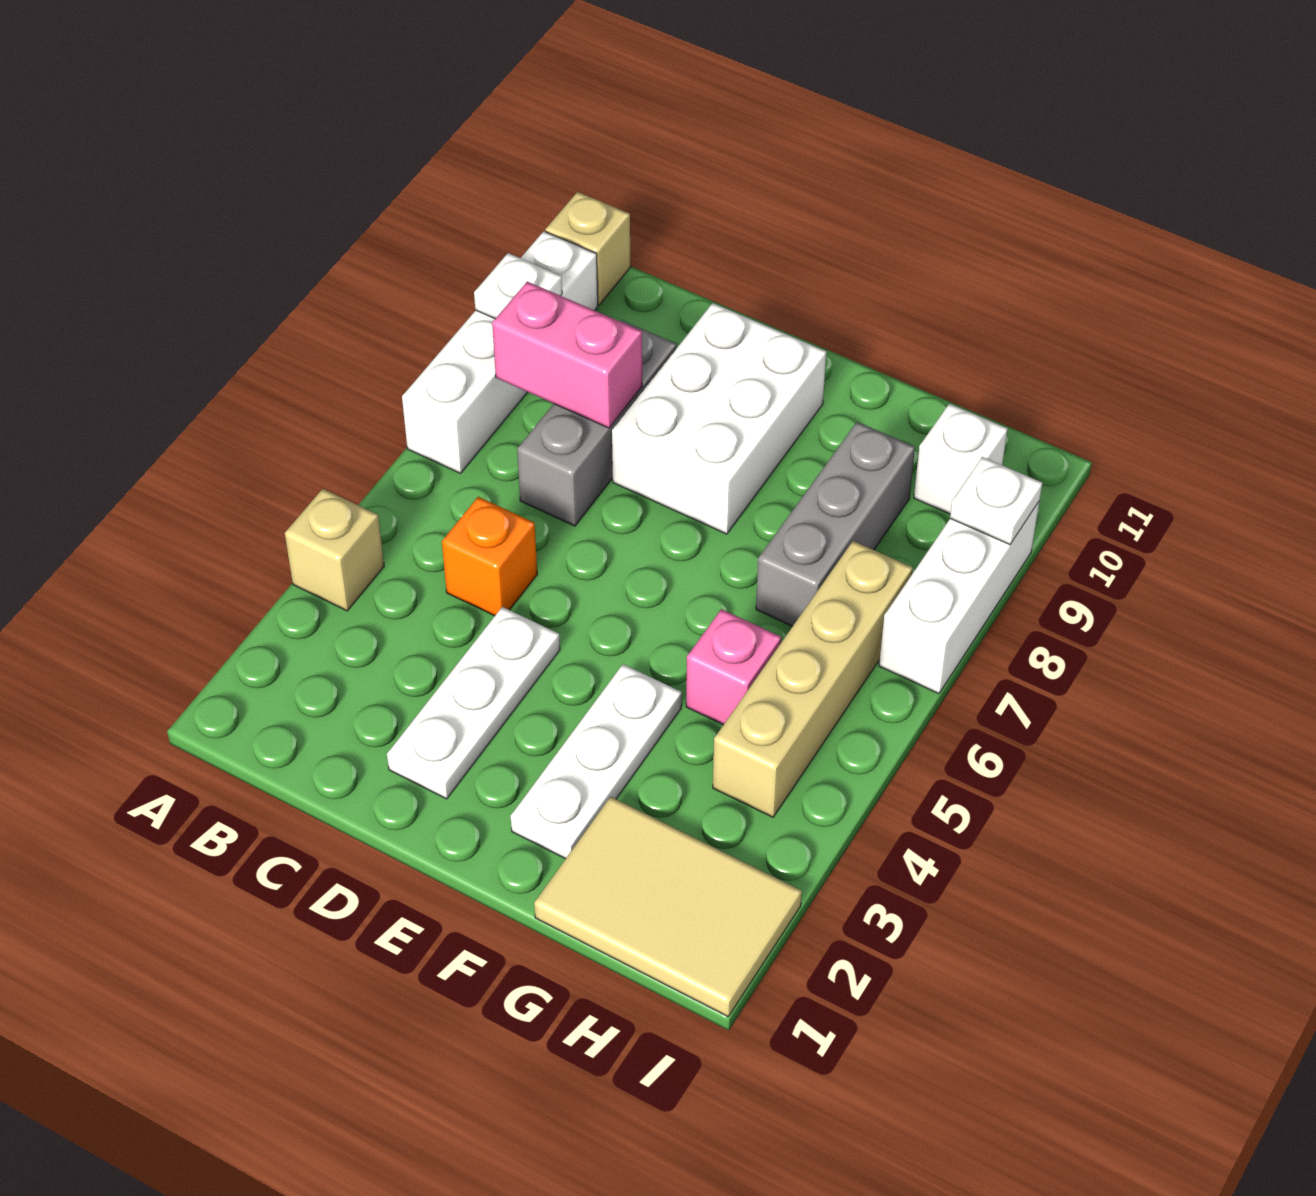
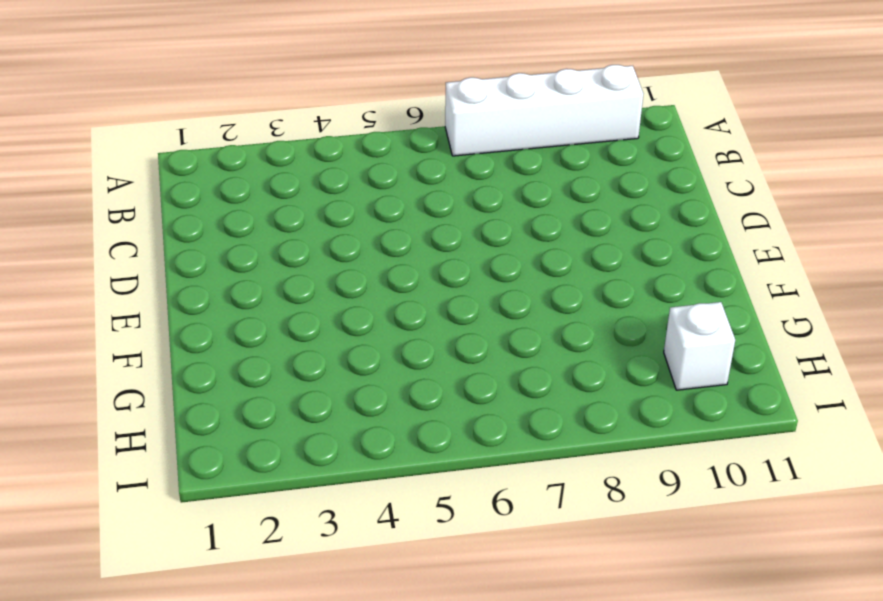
none -> tan 1x1 brick [285,489,384,611]
none -> tan 1x1 brick [545,192,631,305]
none -> orange 1x1 brick [442,497,537,616]

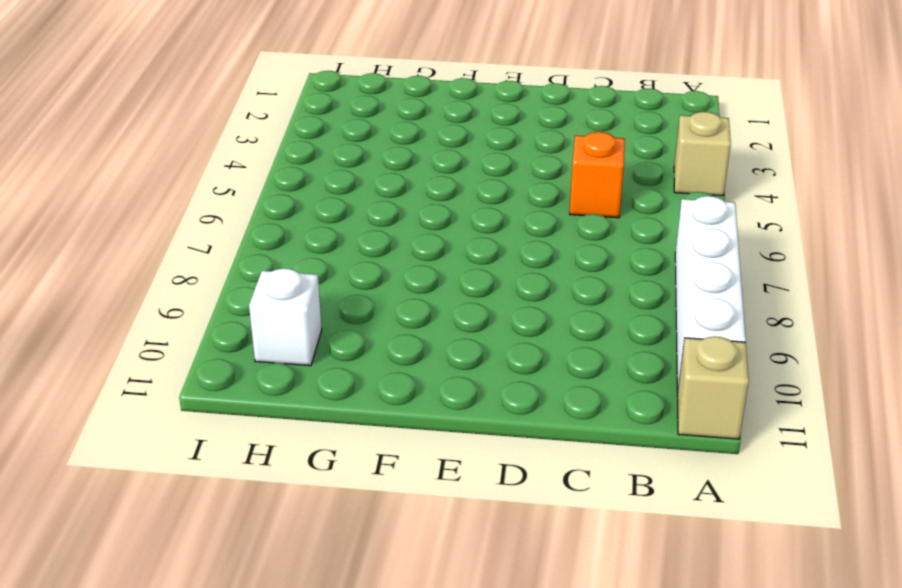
none -> grey 1x3 brick [517,320,676,526]
none -> white 1x3 plate [387,607,560,799]
none -> white 2x3 brick [612,303,826,534]

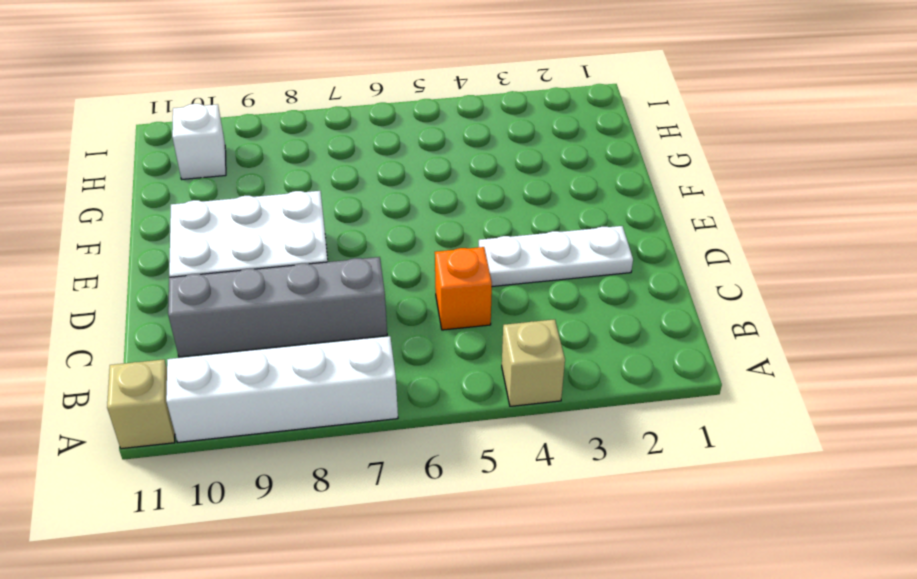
grey 1x4 brick [168,257,387,357] -> grey 1x3 brick [517,320,676,526]
none -> white 1x3 plate [511,664,682,859]
none -> tan 2x3 tile [534,797,802,1017]
none -> pink 1x1 brick [686,609,781,725]

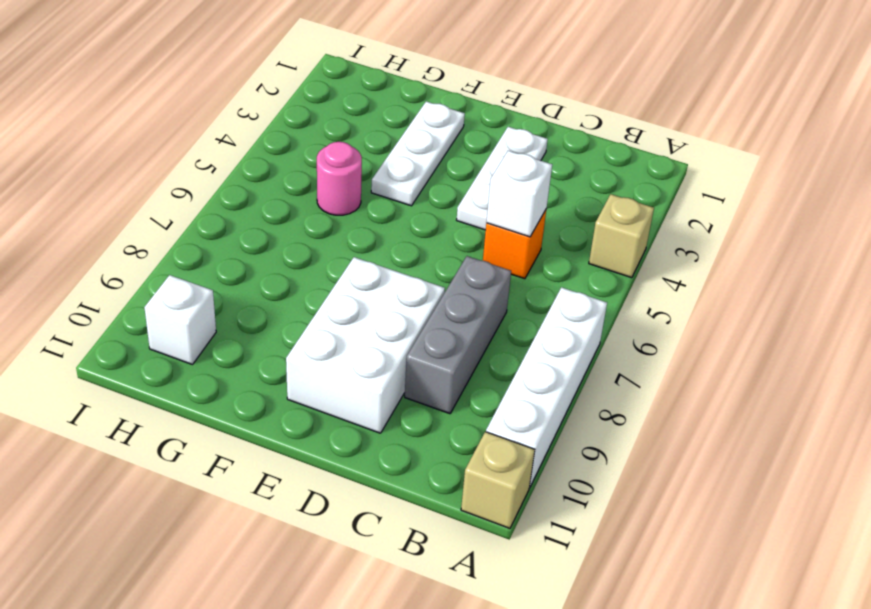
white 1x1 brick [486,151,552,237] -> none
pink 1x1 round brick [317,142,362,215] -> pink 1x1 brick [686,609,781,725]
none -> tan 2x3 tile [534,797,802,1017]
none -> grey 1x3 brick [756,422,915,626]
none -> tan 1x4 brick [713,541,913,817]

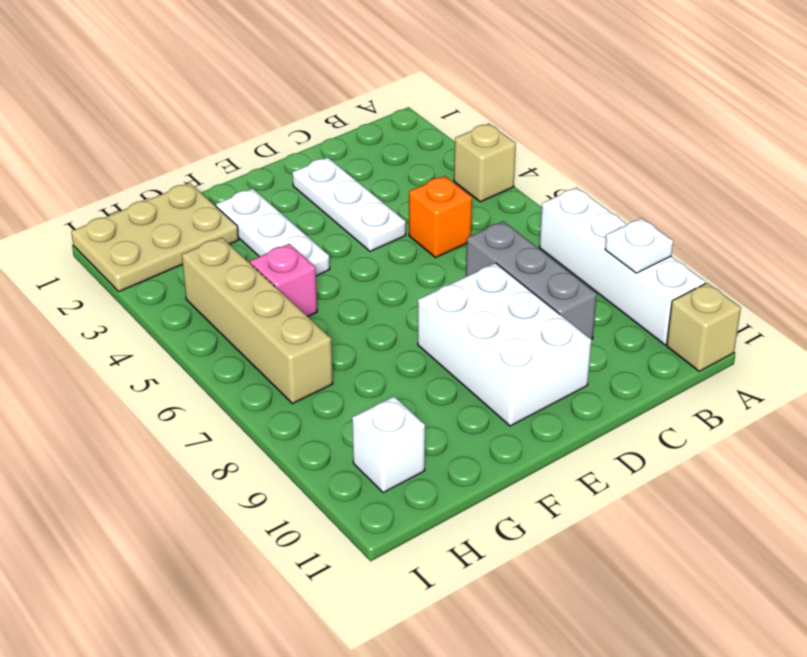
tan 2x3 plate [71,183,239,292] -> tan 2x3 tile [534,797,802,1017]
none -> grey 1x3 brick [756,422,915,626]
none -> white 1x3 brick [879,502,1039,694]
none -> pink 1x2 brick [492,282,642,428]

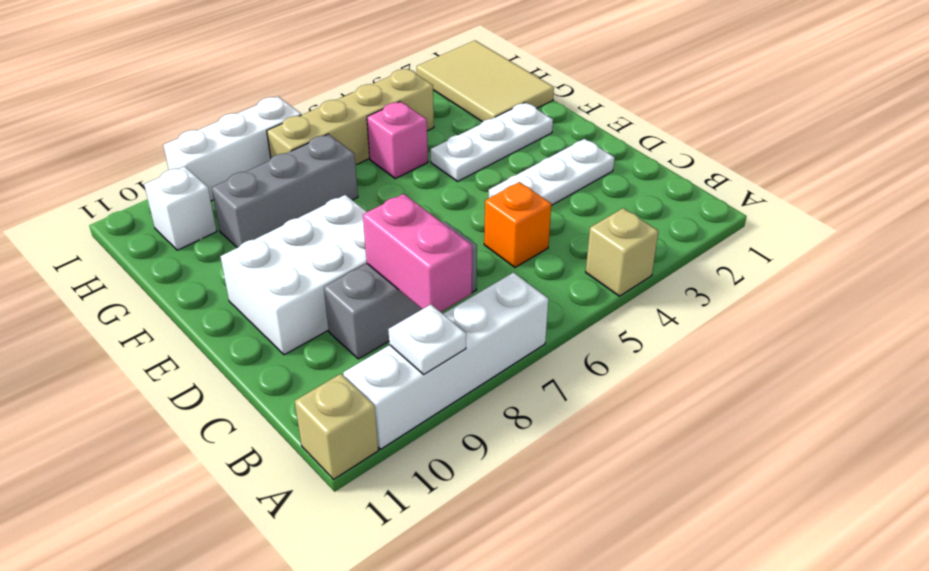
none -> white 1x1 plate [950,457,1042,545]

